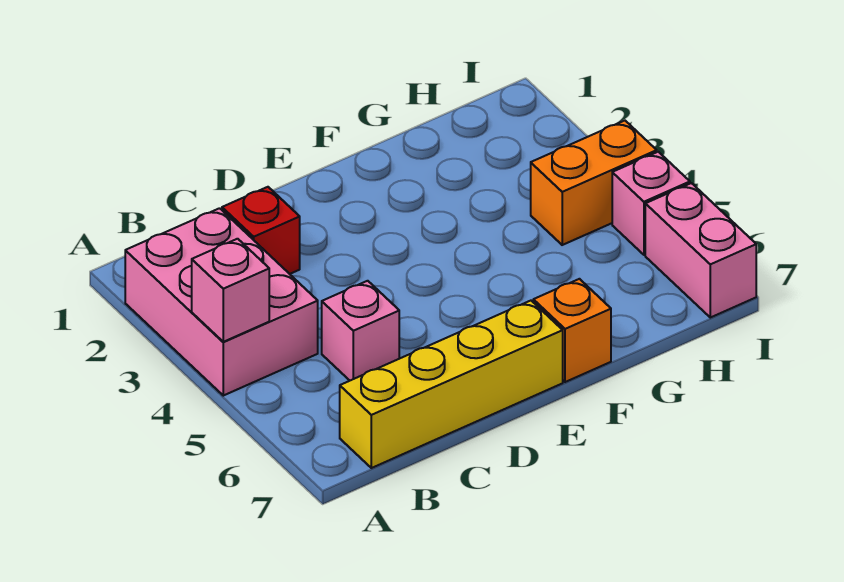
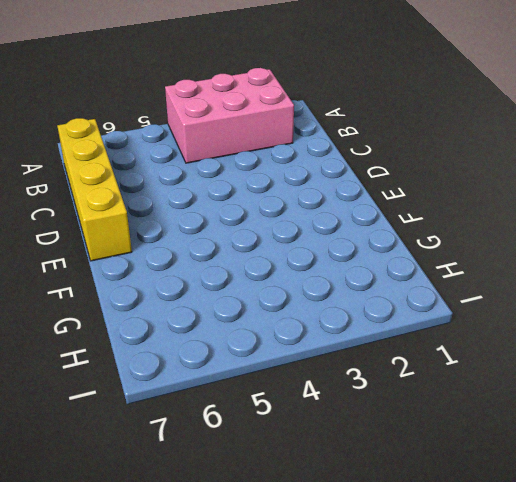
none -> red 1x1 brick [222,187,300,274]
none -> pink 1x1 brick [322,281,399,380]

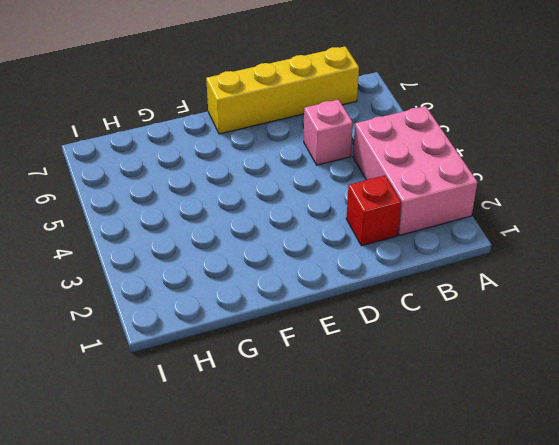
none -> orange 1x1 brick [533,279,611,382]
none -> orange 1x2 brick [531,121,657,245]

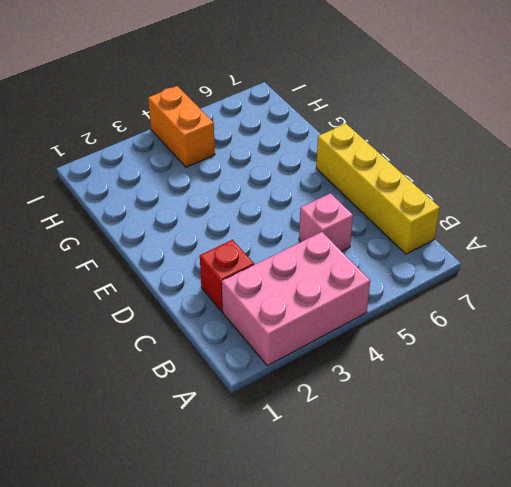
none -> orange 1x1 brick [533,279,611,382]
none -> pink 1x1 brick [612,152,690,255]

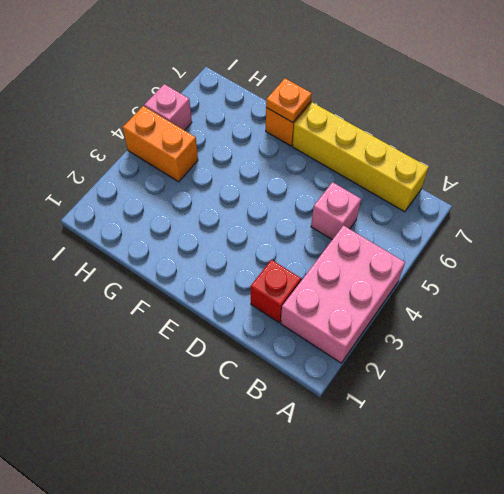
orange 1x1 plate [266,78,312,122] -> none
none -> pink 1x2 brick [645,183,756,318]
none -> pink 1x1 brick [192,239,269,342]

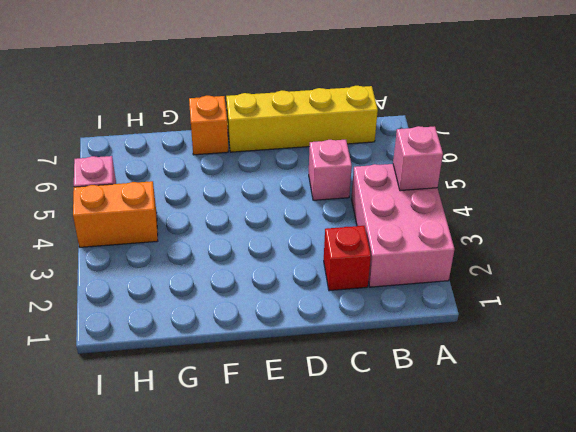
none -> pink 1x2 brick [645,183,756,318]

